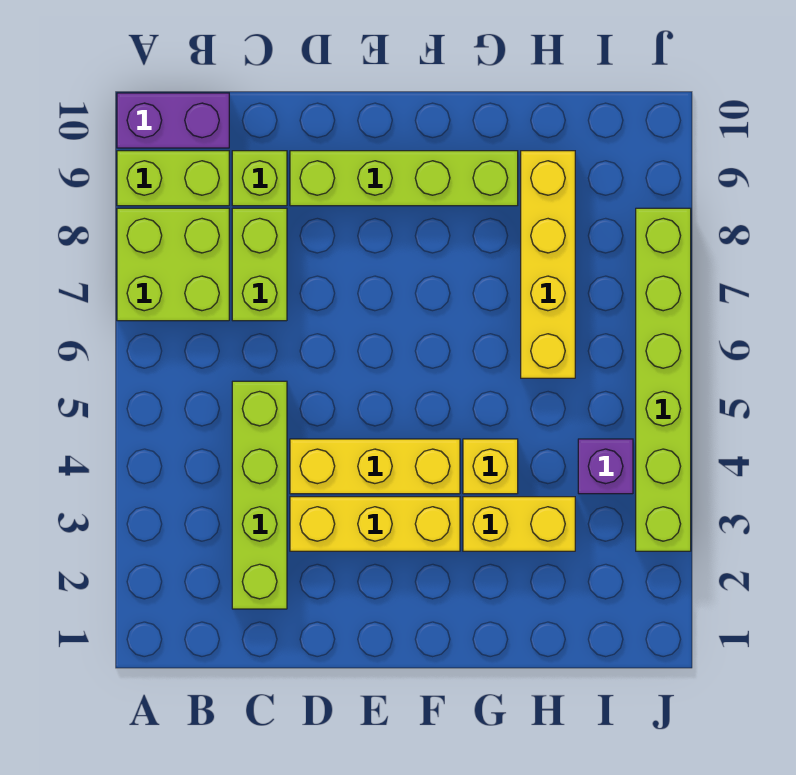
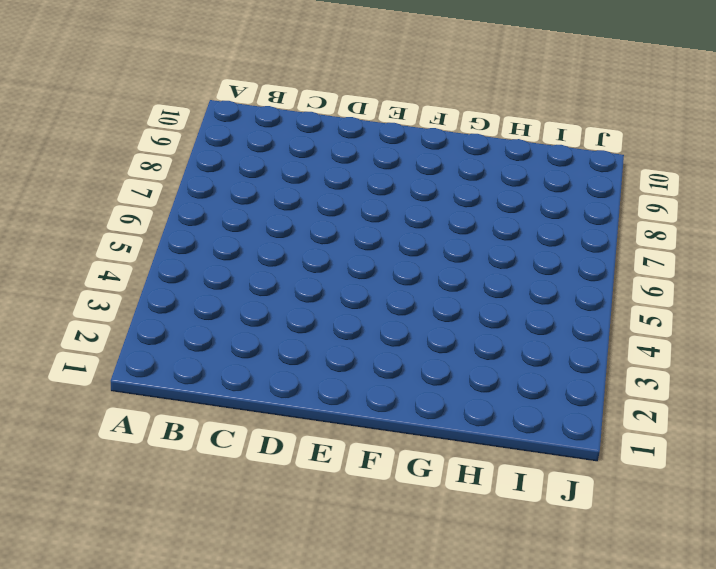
none -> lime 2x2 brick [117,208,229,321]
none -> lime 1x2 brick [117,151,229,206]
none -> purple 1x2 brick [117,93,229,148]

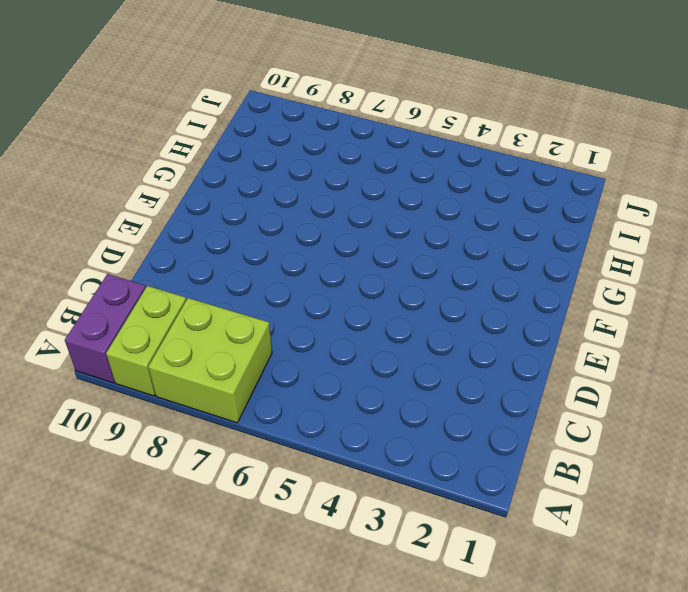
none -> lime 1x4 brick [232,381,287,609]
none -> lime 1x2 brick [232,208,287,321]
none -> lime 1x1 brick [232,151,287,206]

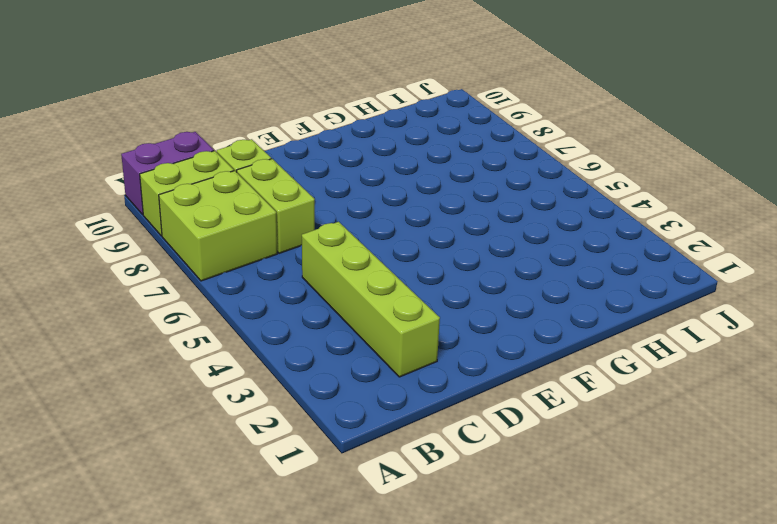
none -> yellow 1x3 brick [290,497,460,551]
none -> yellow 1x3 brick [290,439,460,494]
none -> lime 1x4 brick [290,151,518,206]

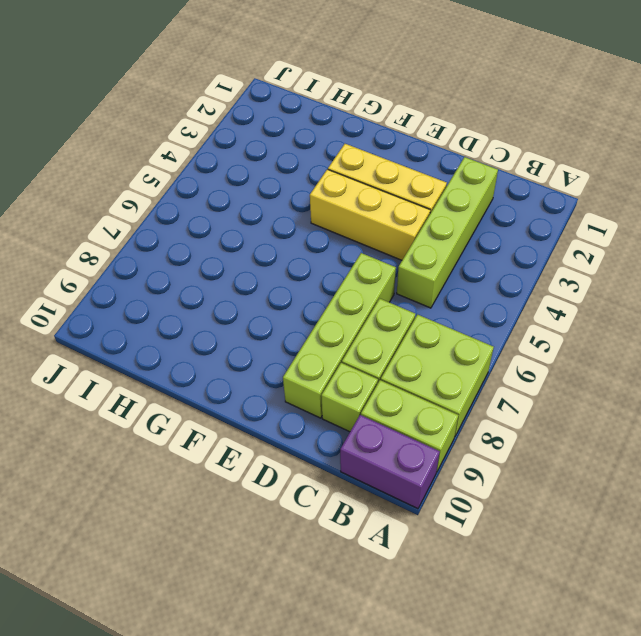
lime 1x4 brick [283,253,396,418] -> lime 1x4 brick turned to [290,151,518,206]
none -> yellow 1x2 brick [463,497,575,551]
none -> yellow 1x1 brick [463,439,518,494]
none -> yellow 1x4 brick [521,151,575,378]

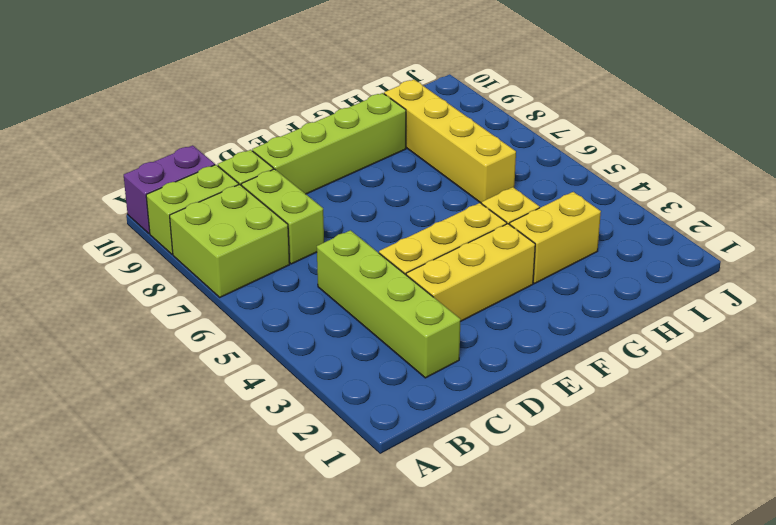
none -> purple 1x1 brick [578,439,633,494]
none -> lime 1x6 brick [636,208,691,551]

